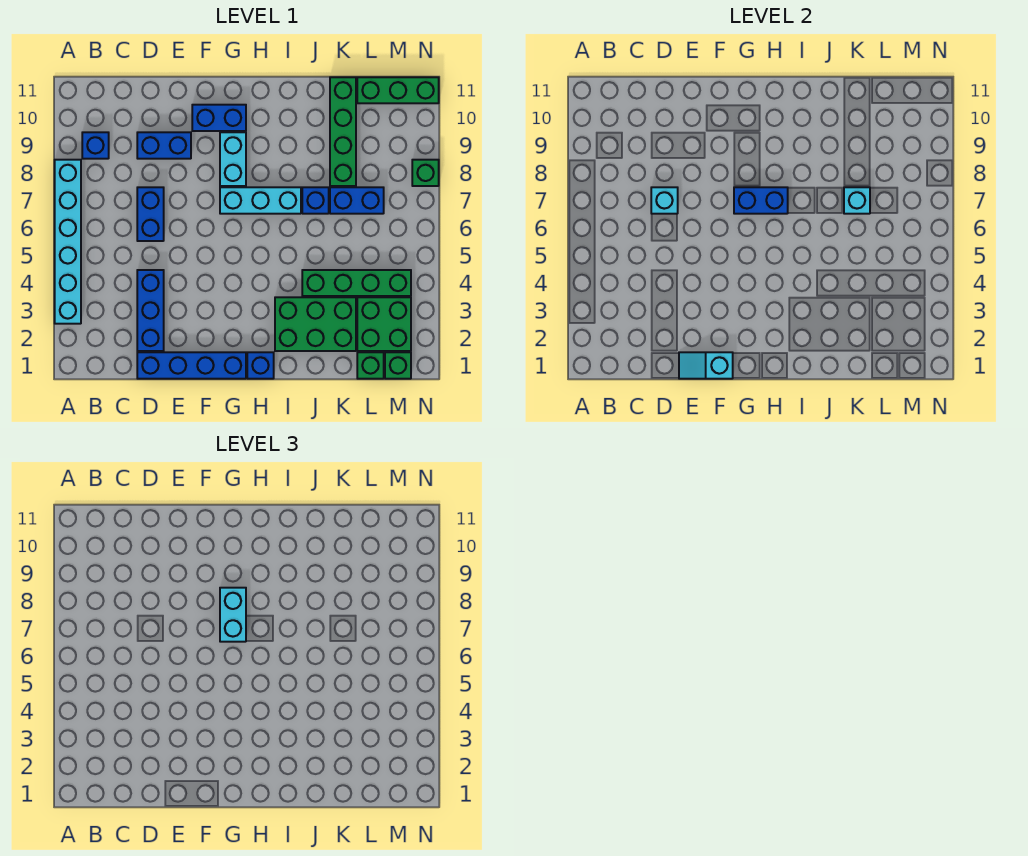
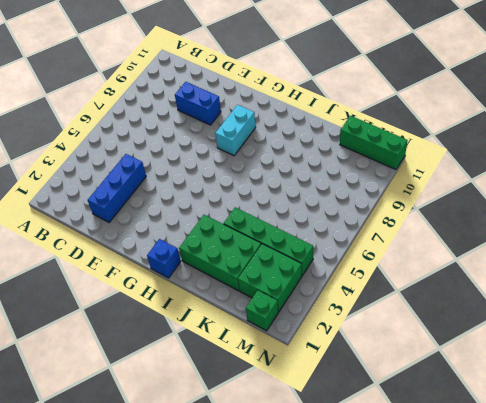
none -> cyan 1x6 brick [55,160,81,324]
none -> blue 1x1 brick [82,132,109,159]
none -> blue 1x4 brick [137,352,246,379]

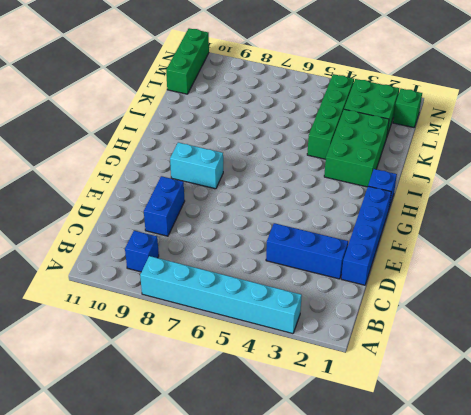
none -> blue 1x2 brick [137,187,164,241]
none -> blue 1x2 brick [192,105,246,131]
none -> cyan 1x3 brick [220,187,301,214]

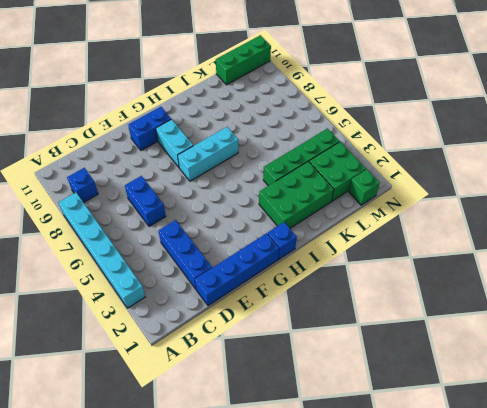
none -> blue 1x2 brick [137,132,191,159]
none -> blue 1x1 brick [302,187,329,214]
none -> blue 1x2 brick [330,187,384,214]

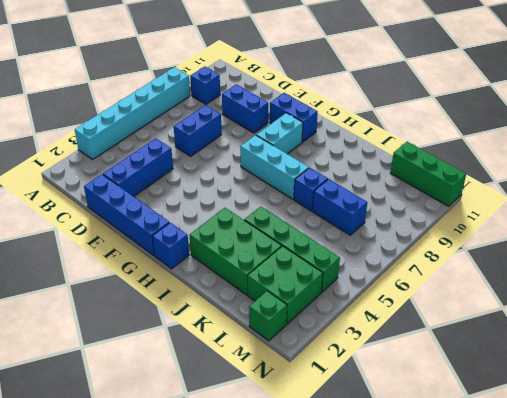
none -> green 1x4 brick [330,77,356,186]
none -> green 1x1 brick [357,352,384,379]
none -> green 1x1 brick [412,160,439,186]

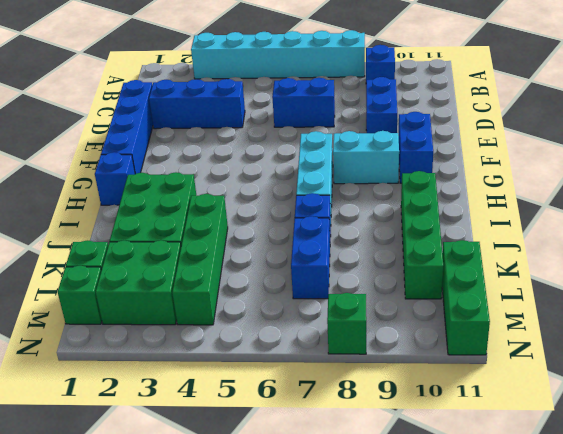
green 1x4 brick [401,171,443,299] -> green 1x4 brick turned to [330,77,356,186]
none -> cyan 1x1 brick [651,187,678,214]
none -> cyan 1x2 slope [679,352,733,379]
none -> blue 1x2 brick [734,187,788,214]

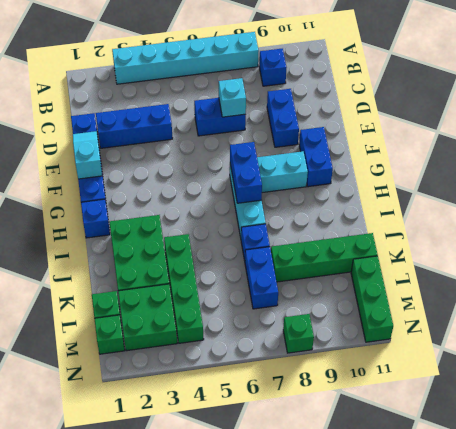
none -> cyan 1x1 brick [844,187,870,214]
none -> cyan 1x2 brick [220,588,246,642]

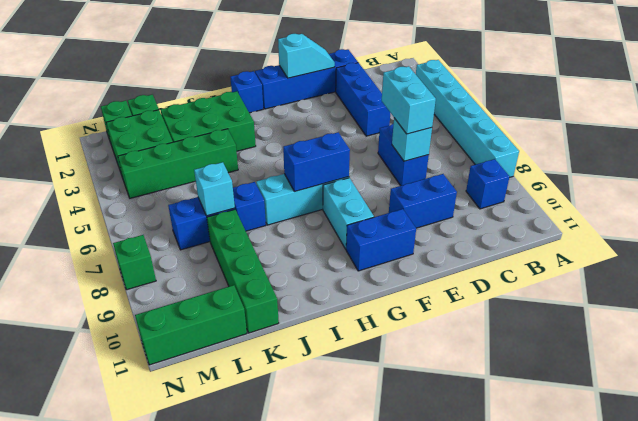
cyan 1x2 brick [382,66,436,134] -> cyan 1x2 brick moved to [220,588,246,642]

